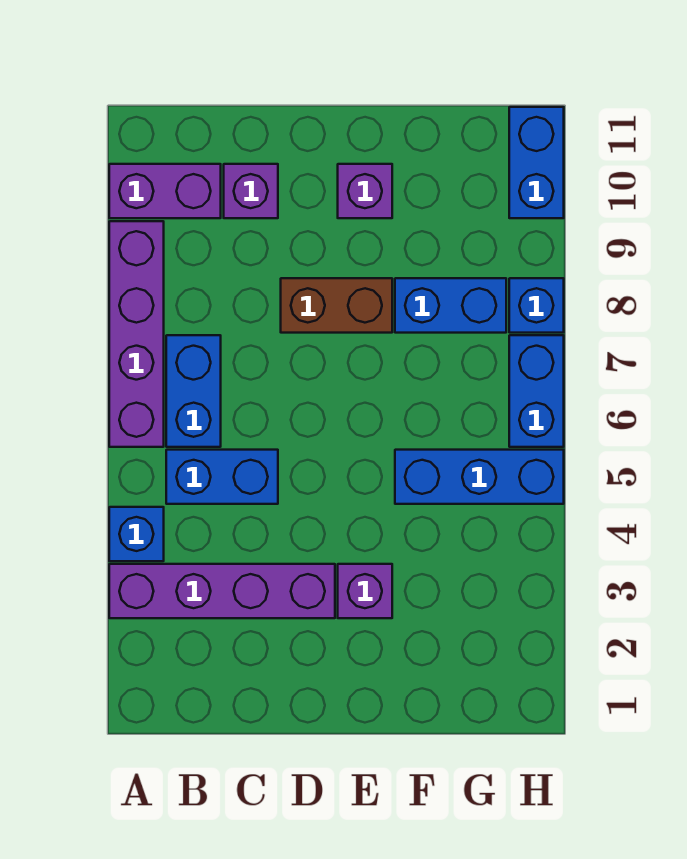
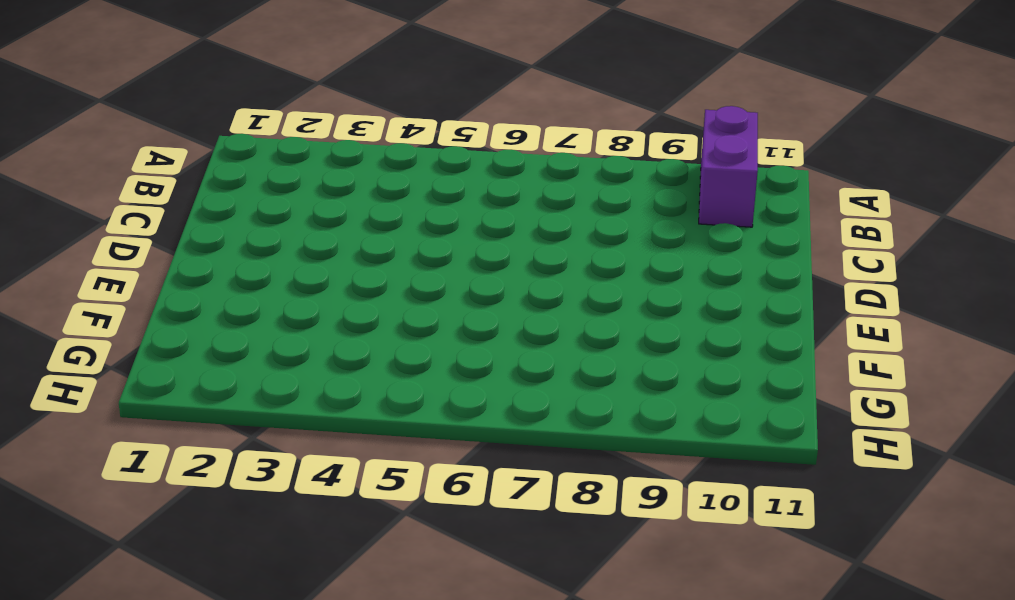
none -> purple 1x4 brick [109,564,335,618]
none -> blue 1x1 brick [109,507,164,561]
none -> purple 1x4 brick [109,221,164,447]

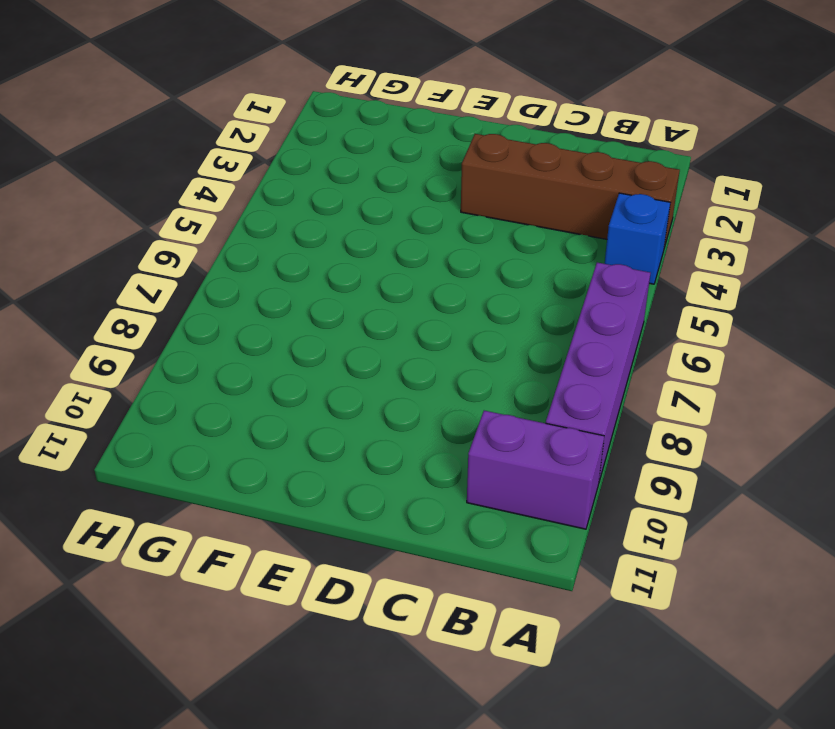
brown 1x4 brick [461,134,680,248] -> purple 1x4 brick [109,564,335,618]
none -> blue 1x2 brick [166,450,278,504]
none -> blue 1x2 brick [166,335,221,447]
none -> purple 1x1 brick [224,164,278,218]

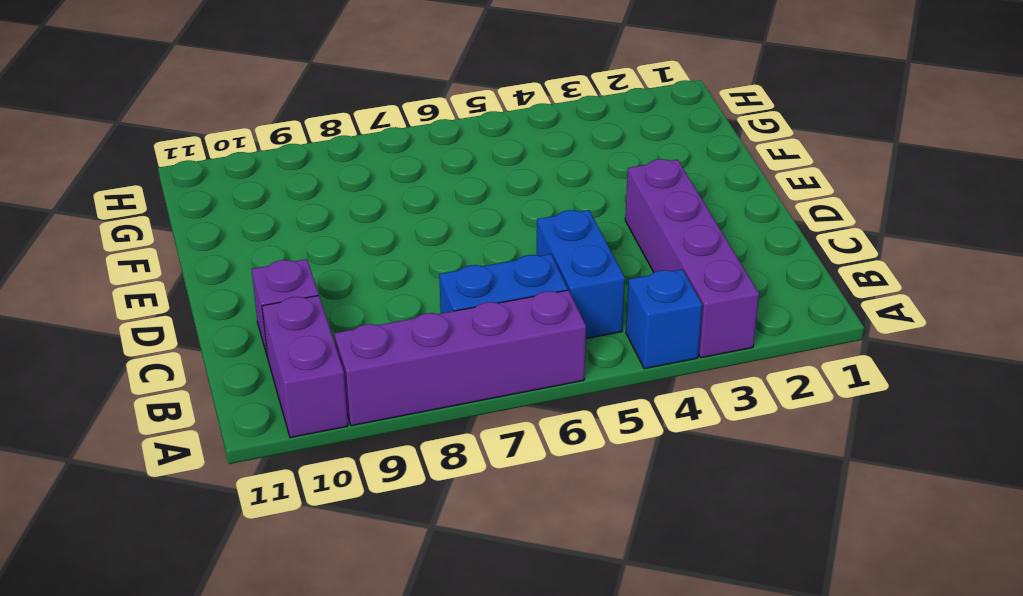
none -> brown 1x2 brick [281,278,392,333]
none -> purple 1x1 brick [338,564,392,618]
none -> purple 1x1 brick [338,164,392,218]

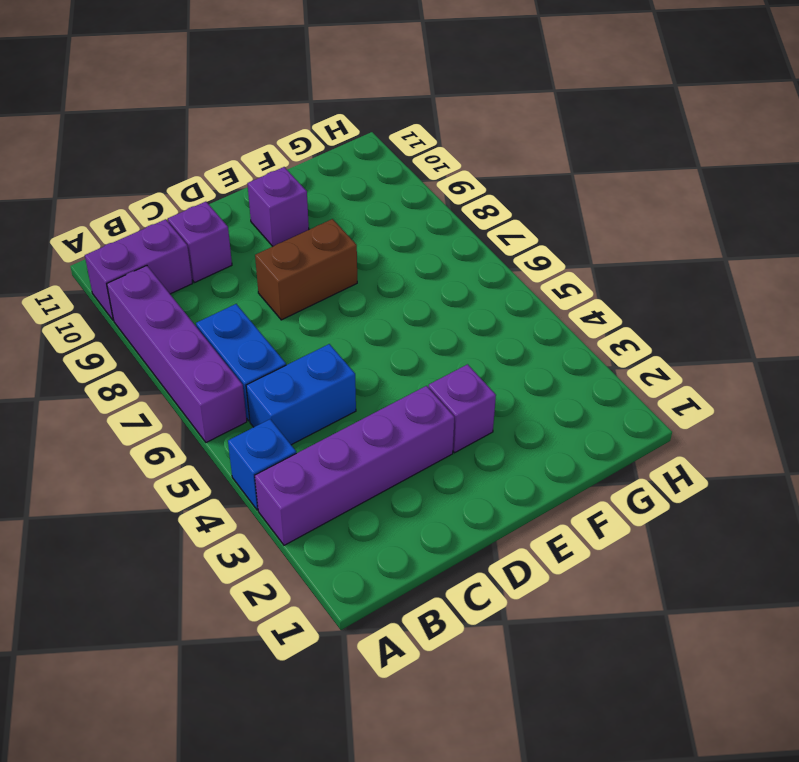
none -> blue 1x3 brick [395,450,564,504]
none -> blue 1x2 brick [395,278,506,333]
none -> blue 1x2 brick [509,335,564,447]

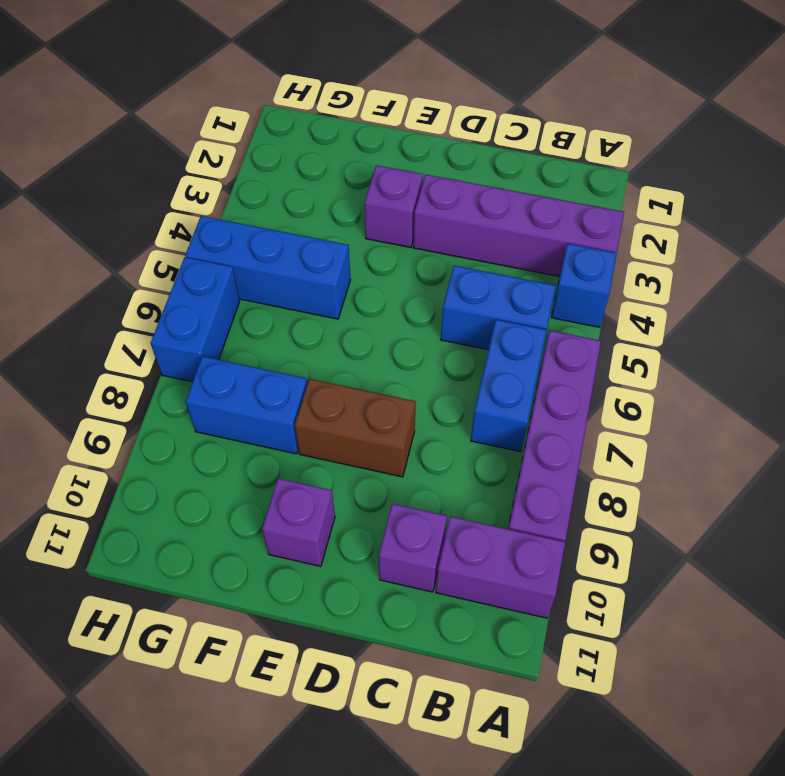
none -> blue 1x1 brick [509,278,564,333]
none -> blue 1x2 brick [509,107,564,218]

